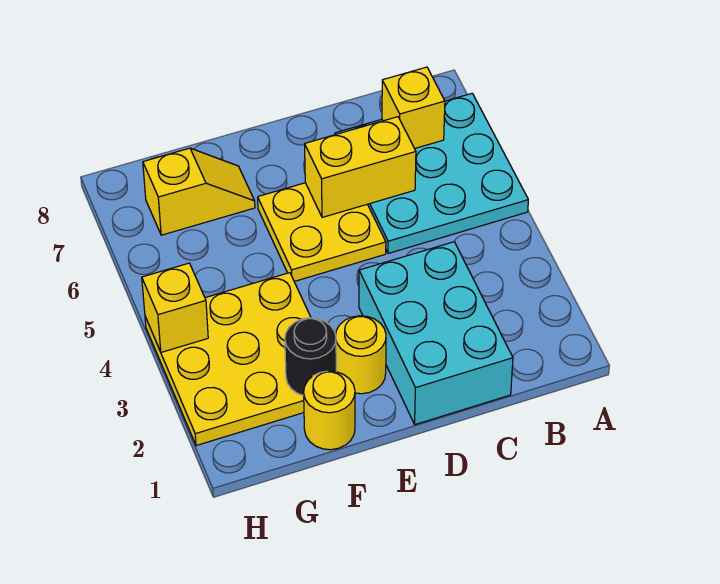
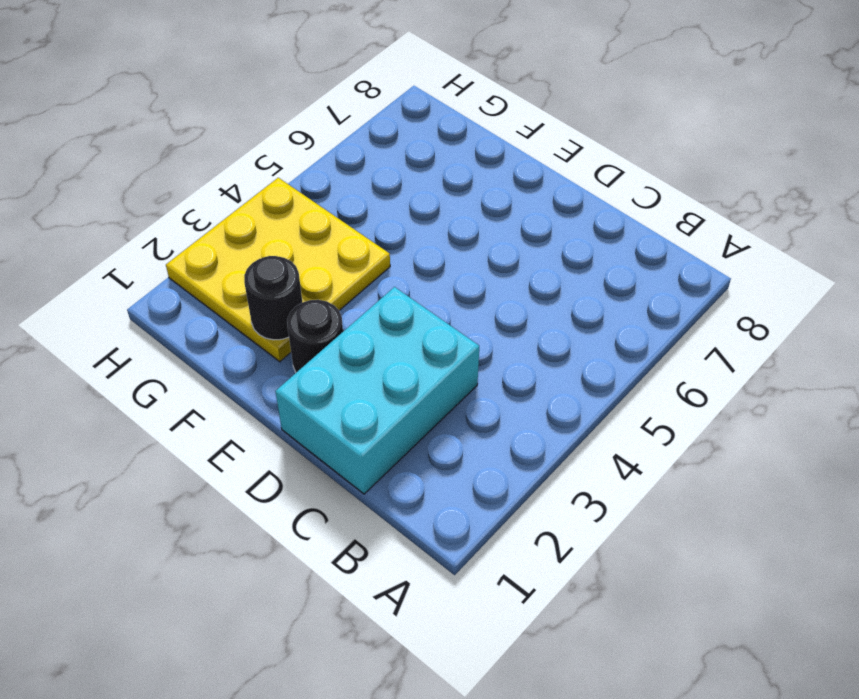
black 1x1 round brick [287,300,343,372] -> yellow 1x1 round brick [336,316,386,394]
none -> cyan 3x3 plate [335,94,528,253]
none -> yellow 2x2 plate [258,183,386,281]

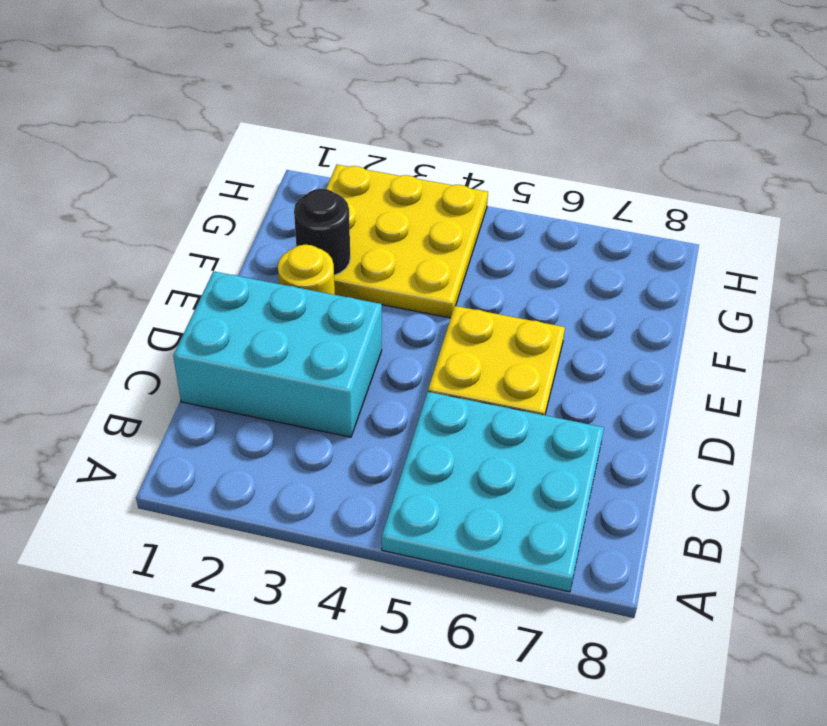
none -> yellow 1x1 round brick [304,371,355,450]
none -> yellow 1x2 slope [143,148,255,235]

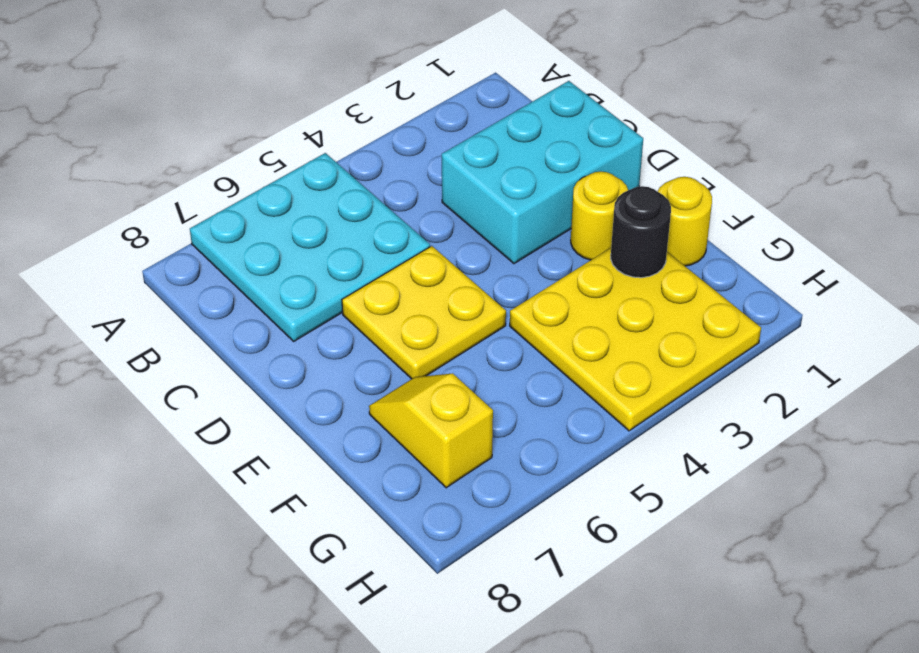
none -> yellow 1x1 brick [382,67,445,149]
none -> yellow 1x2 brick [305,117,416,217]

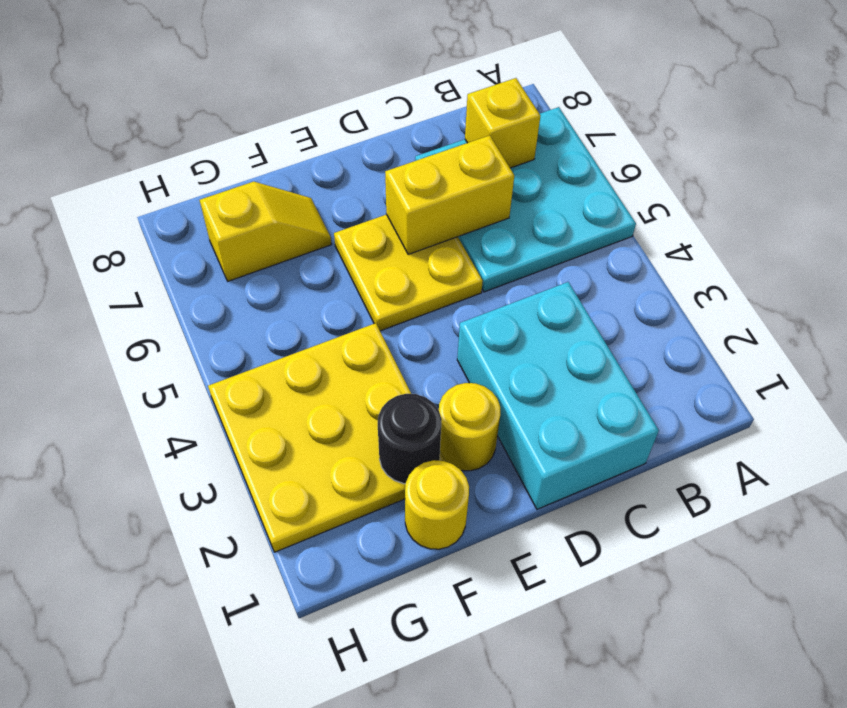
none -> yellow 1x1 brick [142,263,208,352]

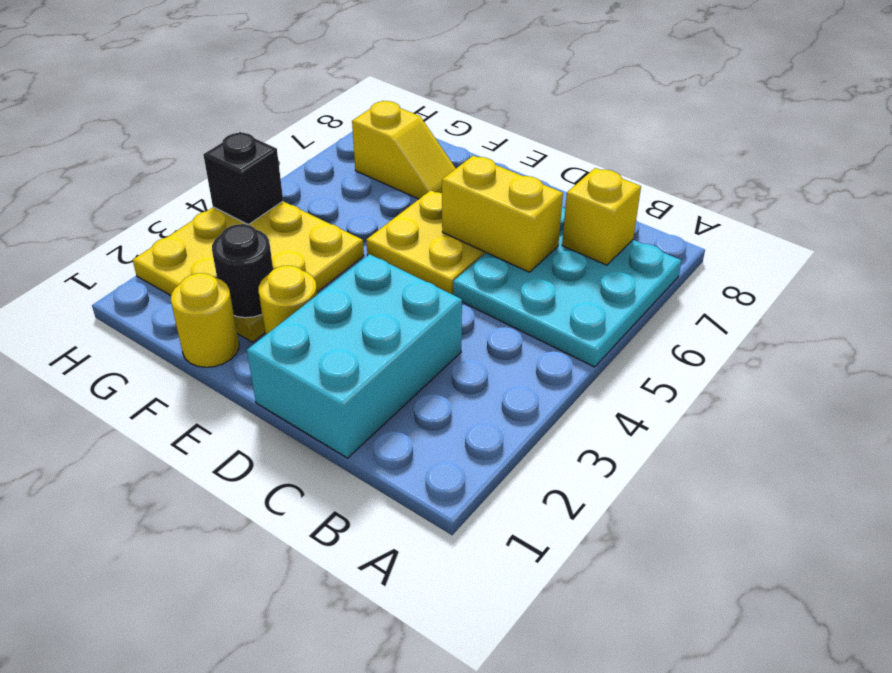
black 1x1 brick [203,132,283,225] -> yellow 1x1 brick [142,263,208,352]

